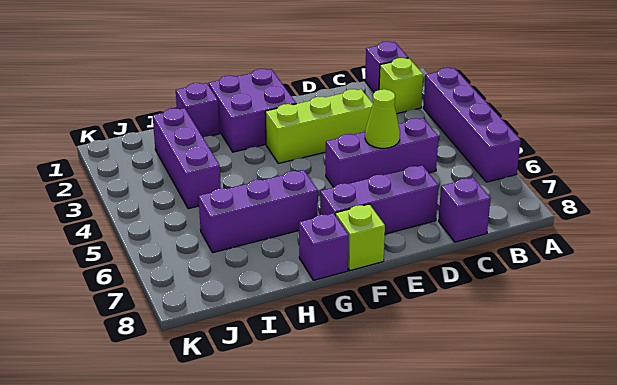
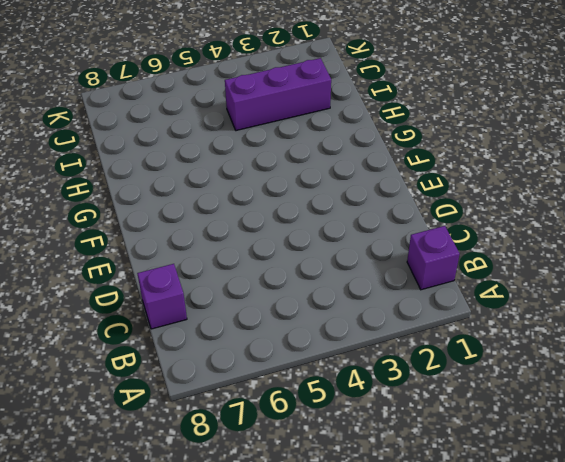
none -> purple 1x4 brick [423,68,521,182]
none -> lime 1x1 brick [379,58,423,114]
none -> purple 1x3 brick [325,118,439,187]

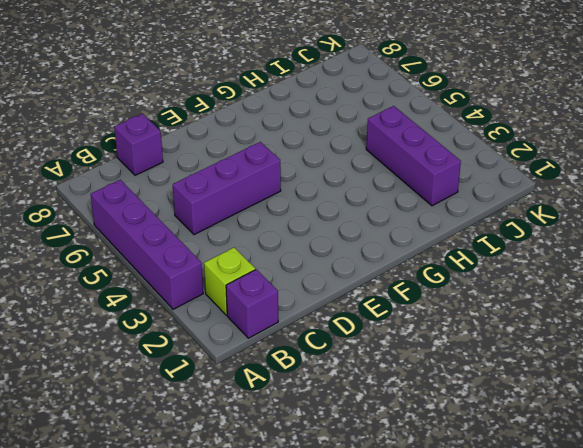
none -> lime 1x3 brick [265,89,373,163]
none -> purple 1x3 brick [320,165,439,234]
none -> purple 2x2 brick [209,69,296,152]

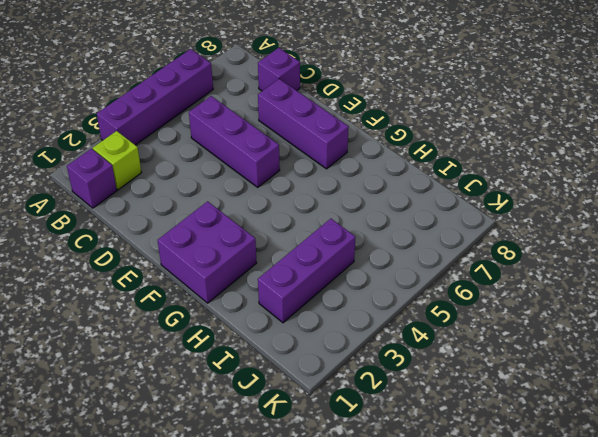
none -> lime 1x3 brick [265,89,373,163]
none -> lime 1x1 brick [335,204,385,270]
none -> purple 1x3 brick [198,170,318,253]

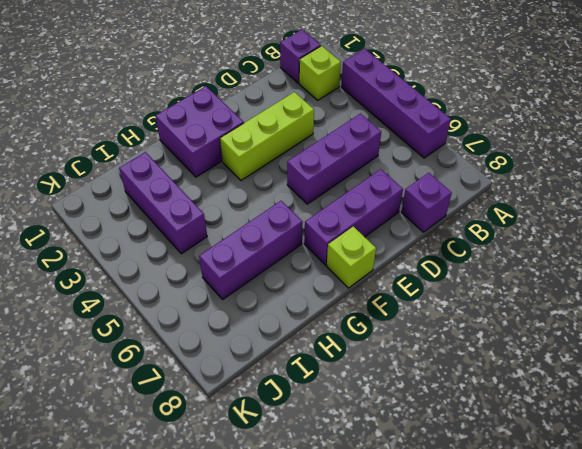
none -> purple 1x1 brick [299,213,349,280]
none -> purple 1x1 brick [176,83,219,137]
none -> lime 1x1 cone [365,89,400,148]

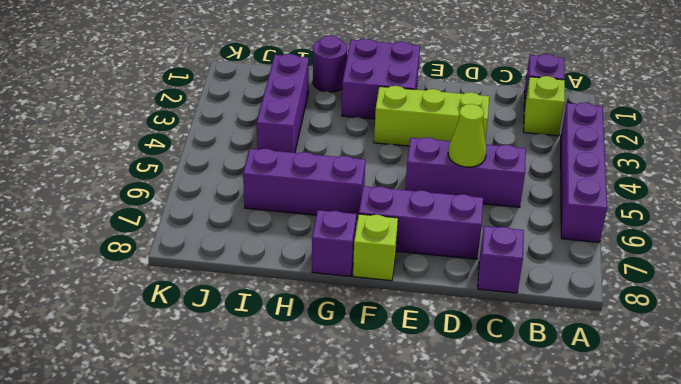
purple 1x1 round brick [313,35,347,92] -> purple 1x1 brick [176,83,219,137]

